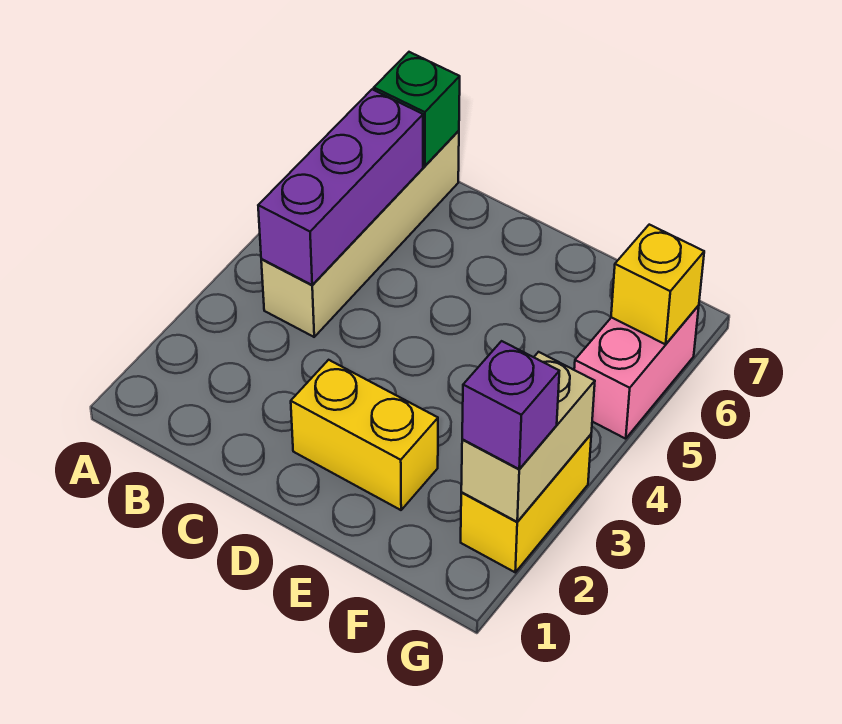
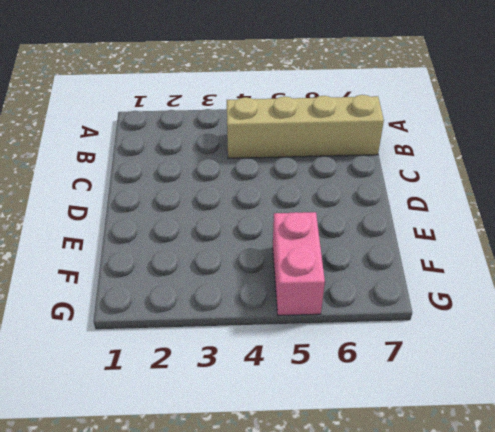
pink 1x2 brick [273,212,325,315] -> pink 1x2 brick turned to [574,306,699,439]
none -> yellow 1x2 brick [291,360,438,510]
none -> yellow 1x2 brick [461,435,591,572]

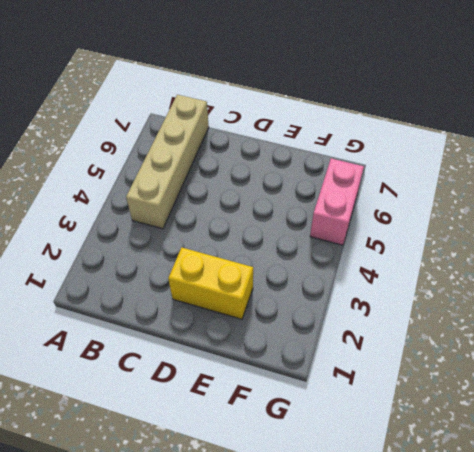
none -> yellow 1x2 brick [461,435,591,572]
none -> purple 1x3 brick [258,89,423,285]

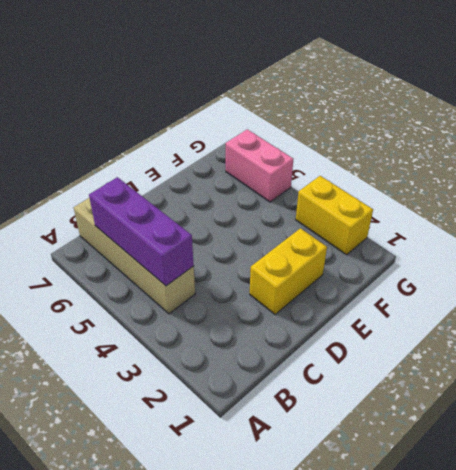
none -> green 1x1 brick [374,52,460,166]
none -> tan 1x2 brick [461,352,595,522]

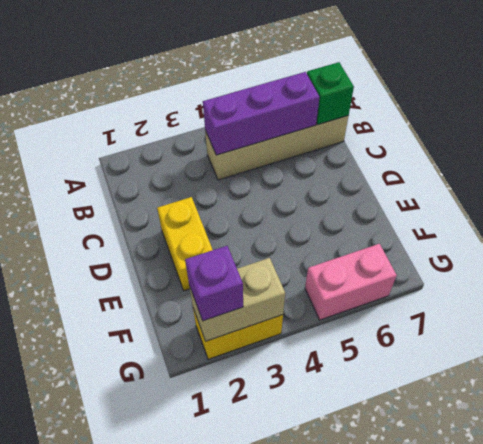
none -> yellow 1x1 brick [611,225,704,344]

